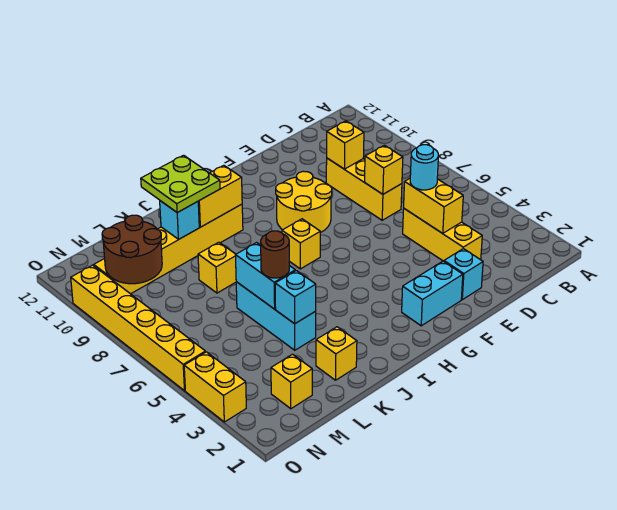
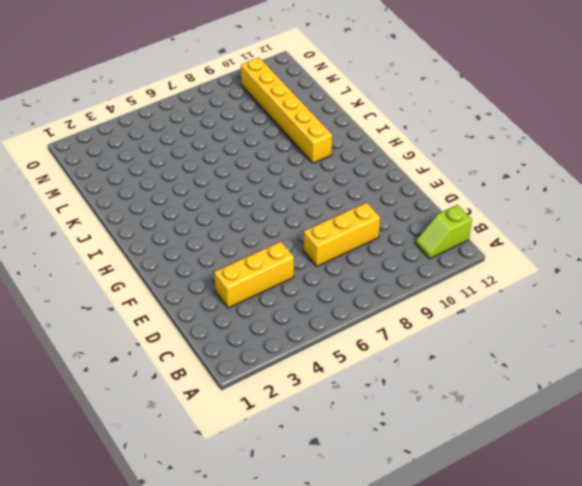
lime 1x2 slope [415,205,472,259] -> none
none -> cyan 1x1 brick [444,249,483,300]
none -> cyan 1x2 brick [402,261,463,326]
none -> yellow 2x2 round brick [276,171,332,233]

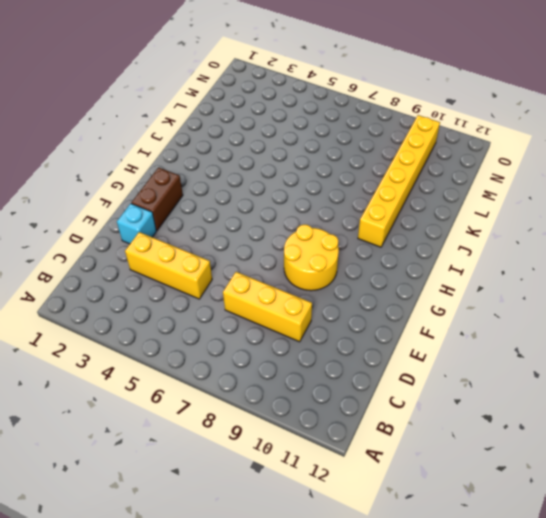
brown 1x2 brick [131,168,183,230] -> cyan 1x2 brick [402,261,463,326]
none -> yellow 1x1 brick [282,219,320,269]
none -> yellow 1x1 brick [316,327,357,380]
none -> cyan 1x3 brick [236,282,316,350]

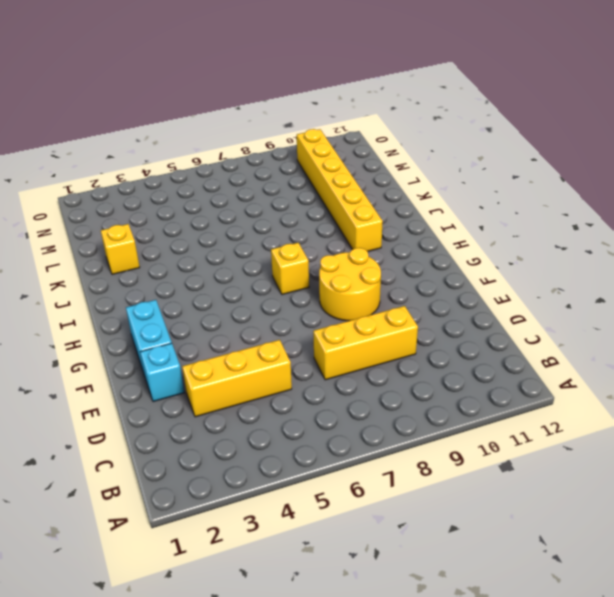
none -> cyan 1x3 brick [236,282,316,350]
none -> yellow 1x1 brick [198,242,236,293]
none -> yellow 1x1 brick [271,354,312,409]

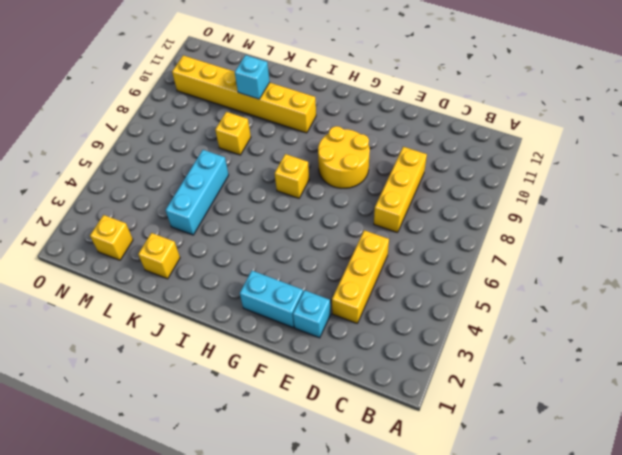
none -> yellow 1x2 brick [184,352,246,422]
none -> yellow 1x6 brick [71,265,205,391]
none -> yellow 1x2 brick [404,179,463,233]

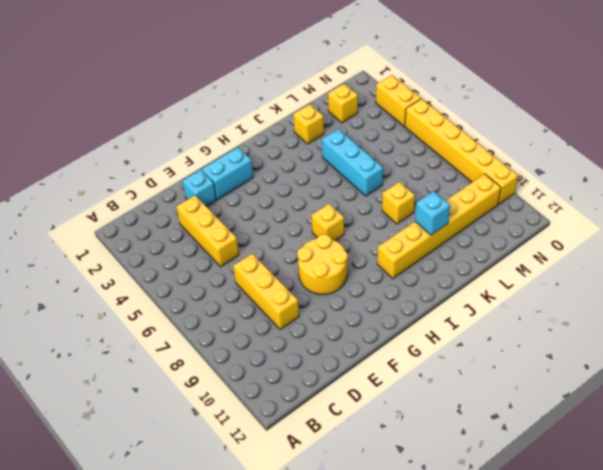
none -> yellow 1x2 brick [404,179,463,233]
none -> yellow 1x1 brick [365,145,403,194]
none -> yellow 1x1 brick [327,121,364,169]

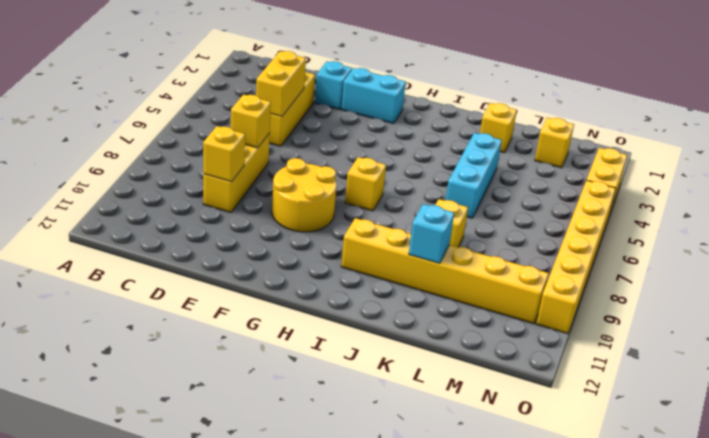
none -> yellow 1x2 brick [198,165,242,227]
none -> cyan 1x1 brick [275,271,316,324]
none -> cyan 1x2 brick [235,243,295,309]

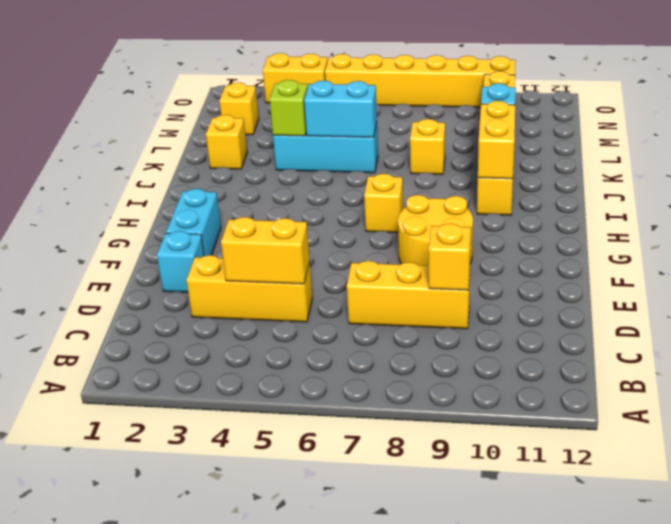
lime 1x1 brick [270,80,308,136] -> cyan 1x1 brick [275,271,316,324]
none -> yellow 1x1 brick [365,145,403,194]
none -> brown 2x2 round brick [102,215,162,284]
none -> cyan 1x1 round brick [410,145,438,190]

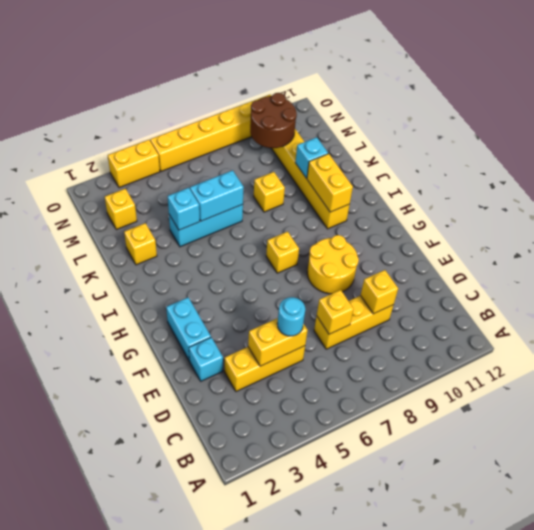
none -> lime 2x2 plate [141,155,220,212]
none -> brown 1x1 round brick [261,231,289,278]

